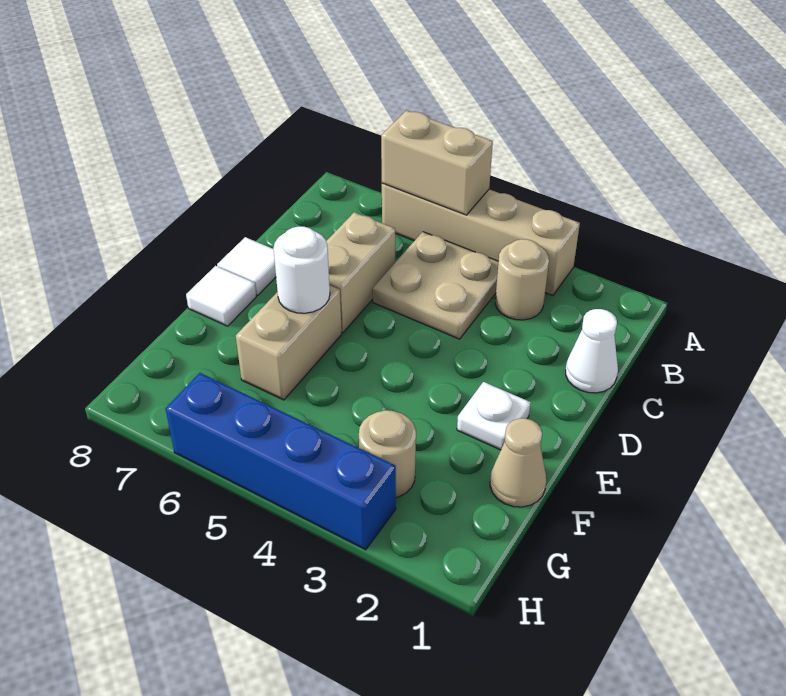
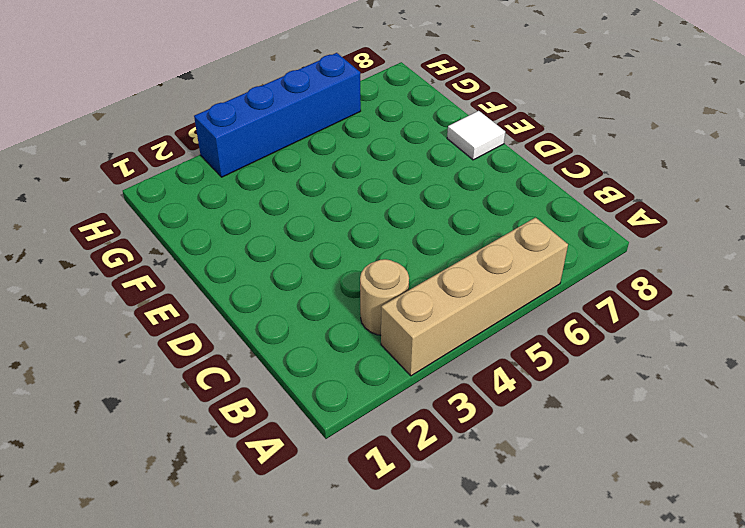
none -> tan 2x2 plate [372,232,499,339]
none -> white 1x1 cone [566,309,618,393]
none -> tan 1x2 brick [326,212,395,333]

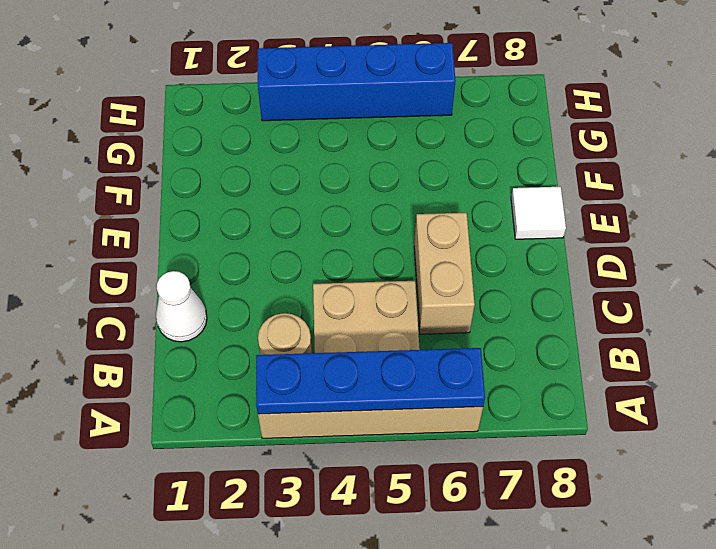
blue 1x4 plate [256,348,485,414] -> tan 1x2 brick [381,110,493,215]
none -> white 1x1 tile [217,237,276,295]
none -> white 1x1 plate [457,382,531,450]
none -> tan 1x2 brick [236,285,342,400]

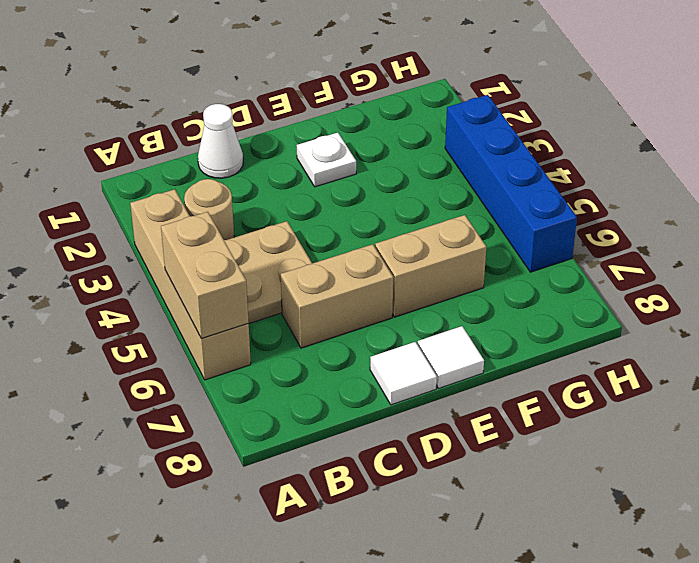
none -> tan 1x1 cone [490,418,546,507]
none -> tan 1x1 round brick [359,410,416,497]
none -> white 1x1 round brick [273,227,330,313]

